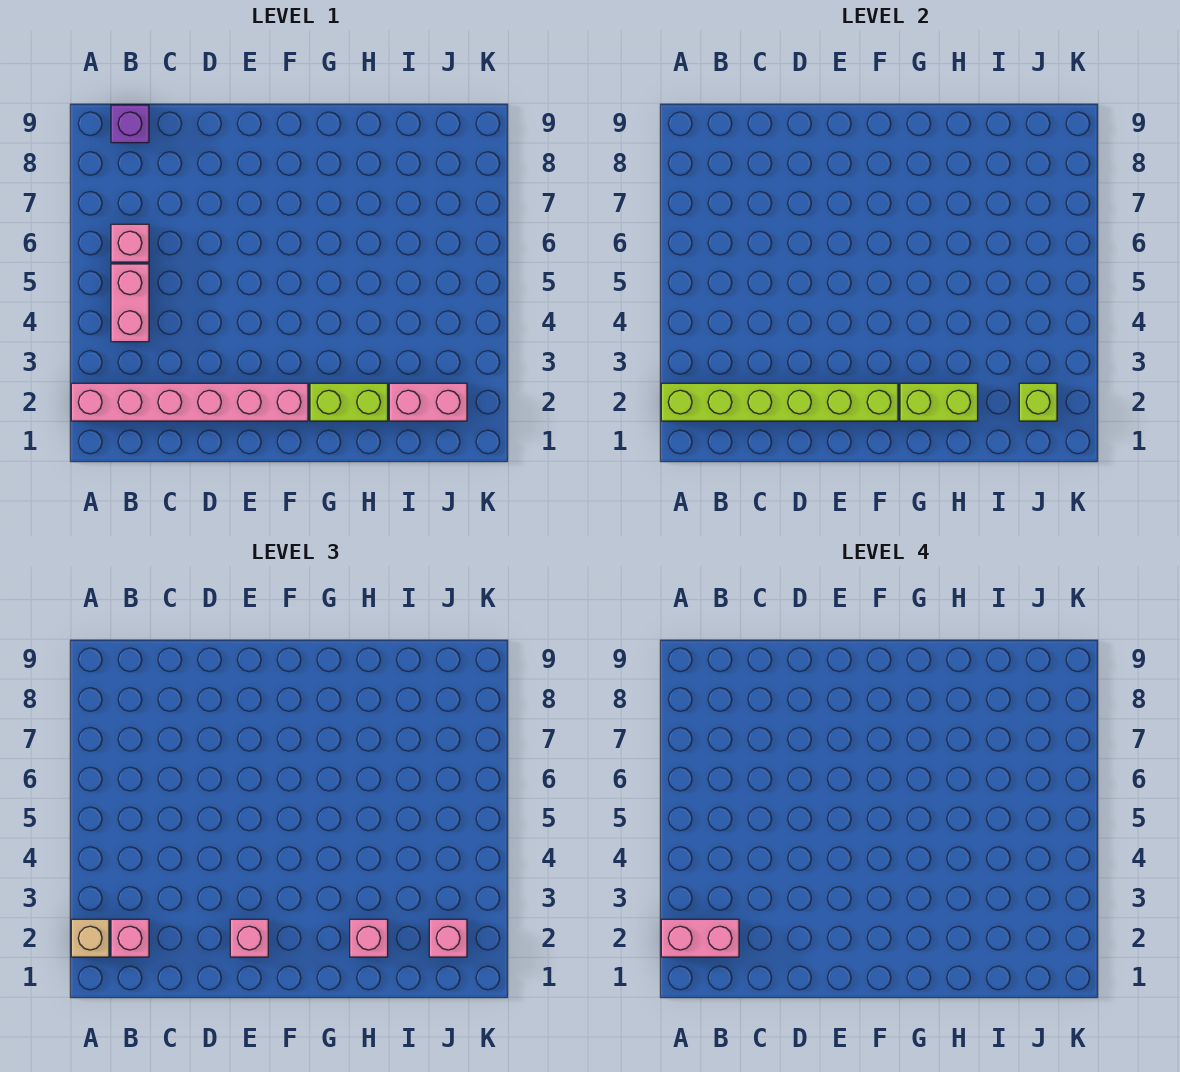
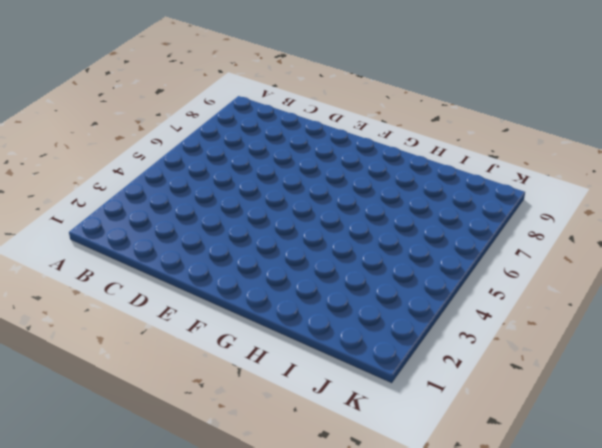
none -> pink 1x6 brick [71,383,308,421]
none -> pink 1x2 brick [111,264,149,342]
none -> pink 1x1 brick [111,224,149,262]

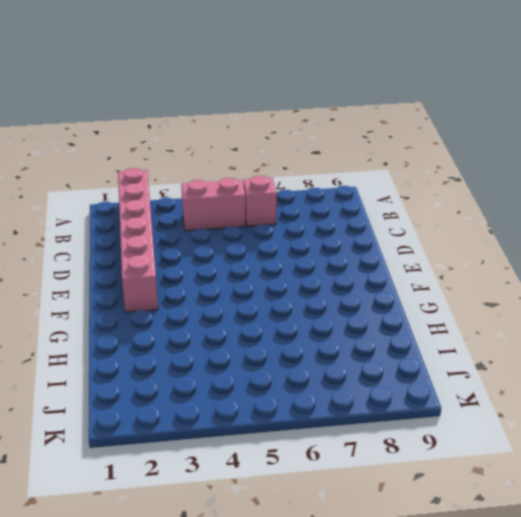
none -> purple 1x1 brick [111,105,149,143]
none -> lime 1x2 brick [310,383,388,421]
none -> pink 1x2 brick [389,383,467,421]

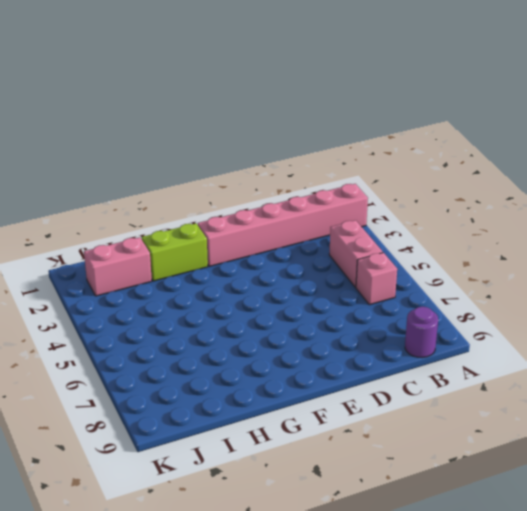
purple 1x1 round brick [405,307,438,358] -> purple 1x1 brick [111,105,149,143]
none -> lime 1x6 brick [661,383,898,421]
none -> lime 1x2 brick [900,383,978,421]
none -> lime 1x1 brick [1019,383,1057,421]

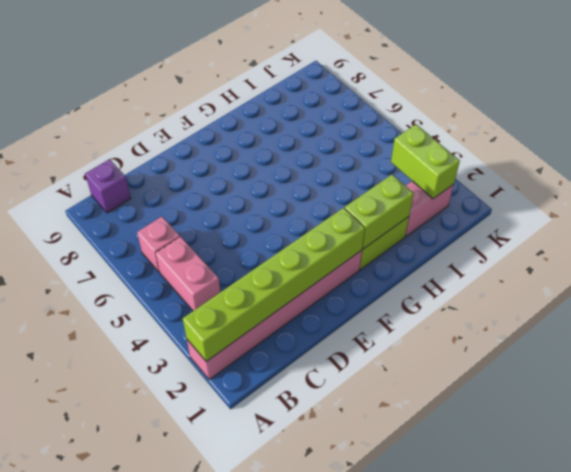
lime 1x2 brick [391,124,460,199] -> lime 1x1 brick [1019,383,1057,421]
none -> tan 1x1 brick [71,919,109,957]
none -> pink 1x1 brick [111,919,149,957]
none -> pink 1x1 brick [230,919,268,957]

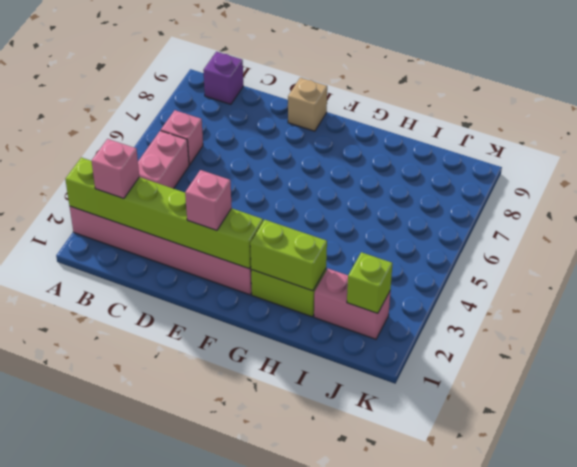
tan 1x1 brick [288,78,327,131] -> tan 1x1 brick moved to [71,919,109,957]
none -> pink 1x1 brick [350,919,388,957]
none -> pink 1x1 brick [429,919,467,957]
none -> pink 1x2 brick [661,919,739,957]

